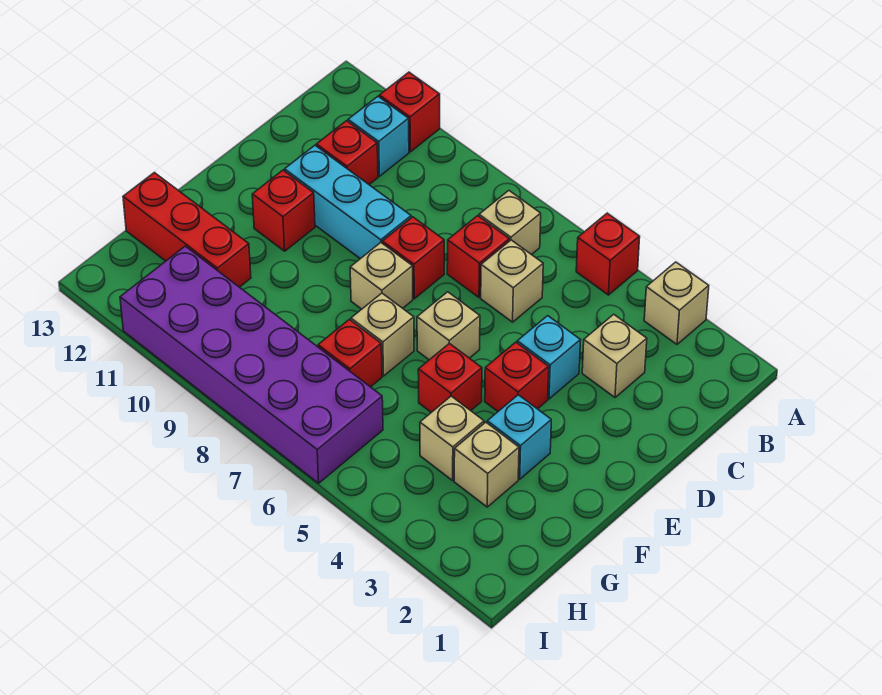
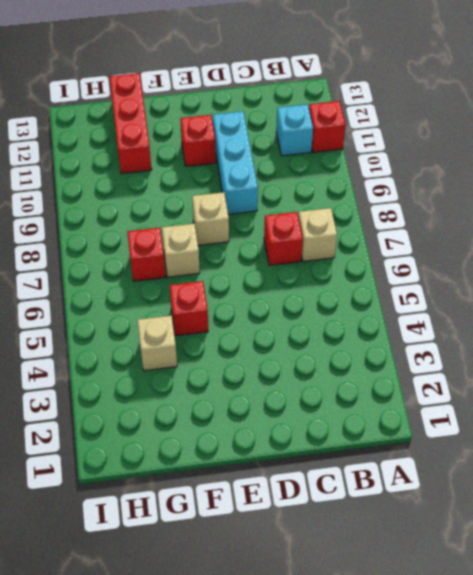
none -> tan 1x1 brick [644,262,709,344]
none -> red 1x1 brick [576,213,640,295]
none -> tan 1x1 brick [582,314,647,398]

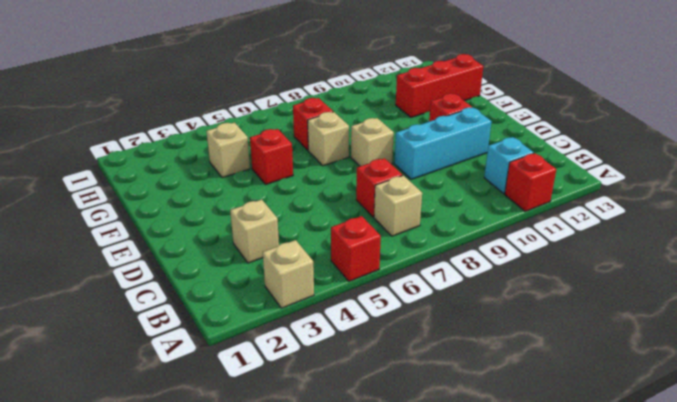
none -> tan 1x1 brick [481,240,543,322]
none -> red 1x1 brick [316,121,378,184]
none -> cyan 1x1 brick [517,316,581,399]

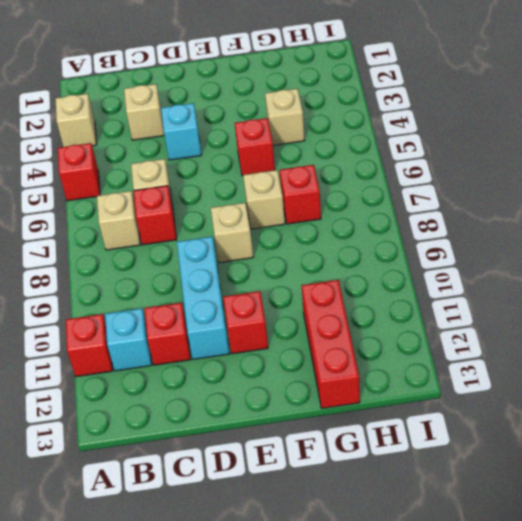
none -> red 1x1 brick [382,217,444,299]
none -> red 1x1 brick [485,342,549,411]
none -> tan 1x1 brick [417,292,480,360]

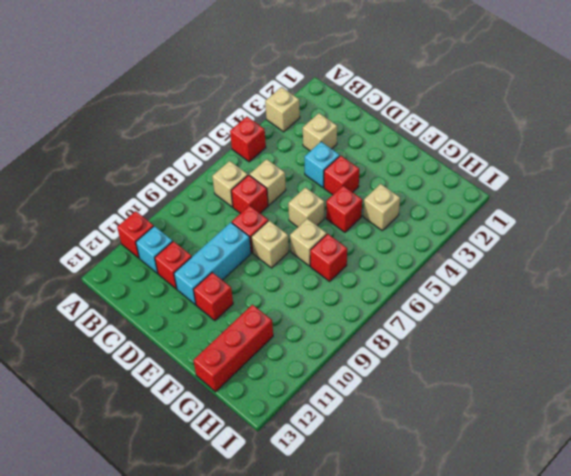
none -> cyan 1x1 brick [487,395,551,479]
none -> tan 1x1 brick [454,422,519,507]
none -> purple 2x6 brick [120,246,383,483]

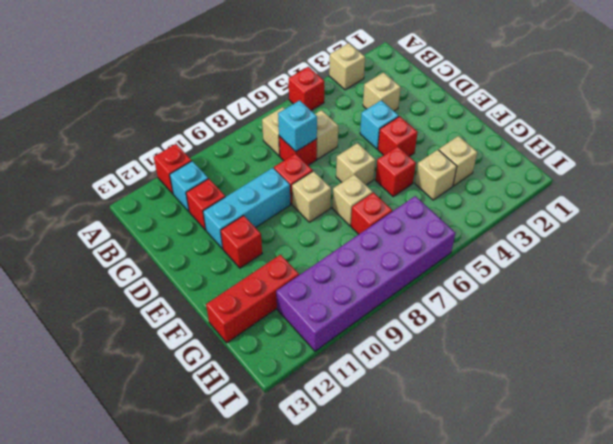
cyan 1x1 brick [278,100,317,152] -> cyan 1x1 brick moved to [487,395,551,479]

